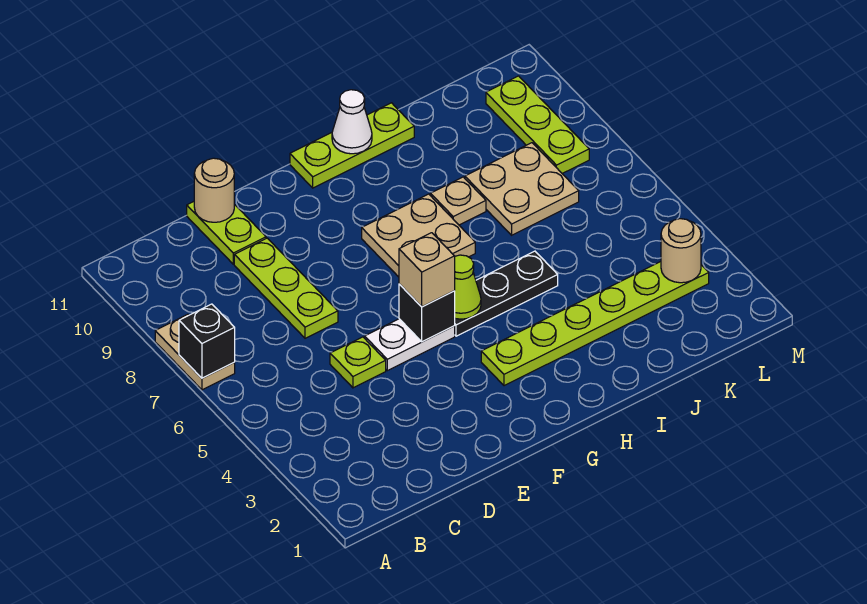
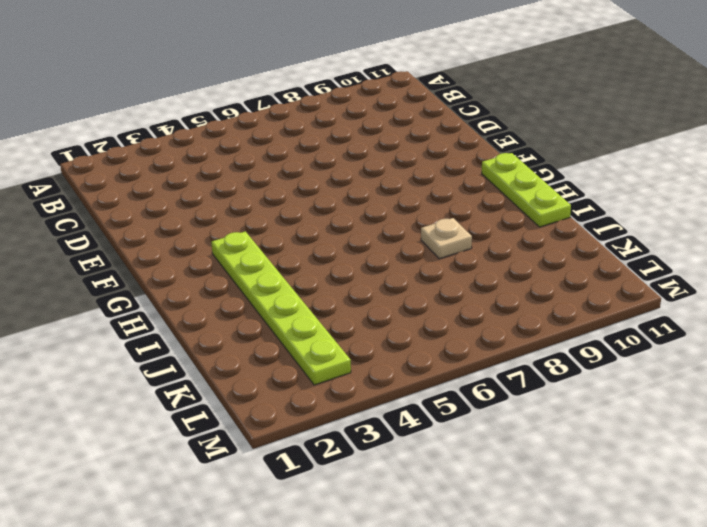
none -> tan 1x2 plate [155,314,235,390]
none -> lime 1x1 plate [330,337,386,388]
none -> lime 1x3 plate [234,238,338,338]

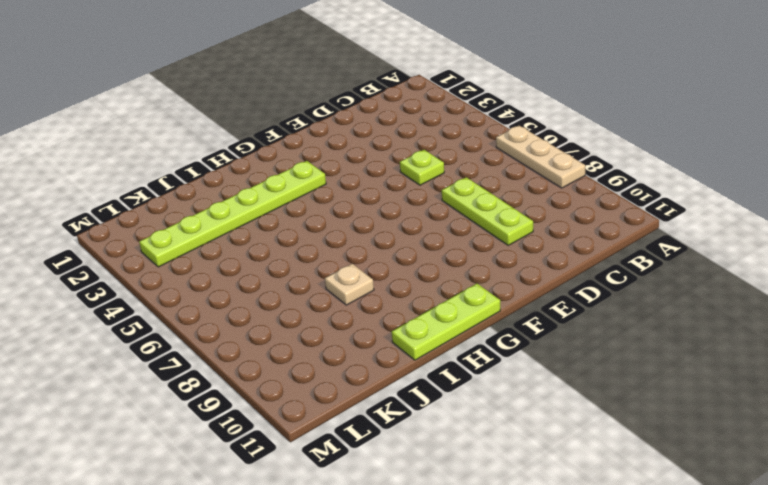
tan 1x3 plate [496,126,585,188] -> tan 1x2 plate [155,314,235,390]
none -> lime 1x2 plate [187,202,266,264]
none -> white 1x2 plate [365,319,455,371]
none -> black 1x3 plate [455,251,558,336]

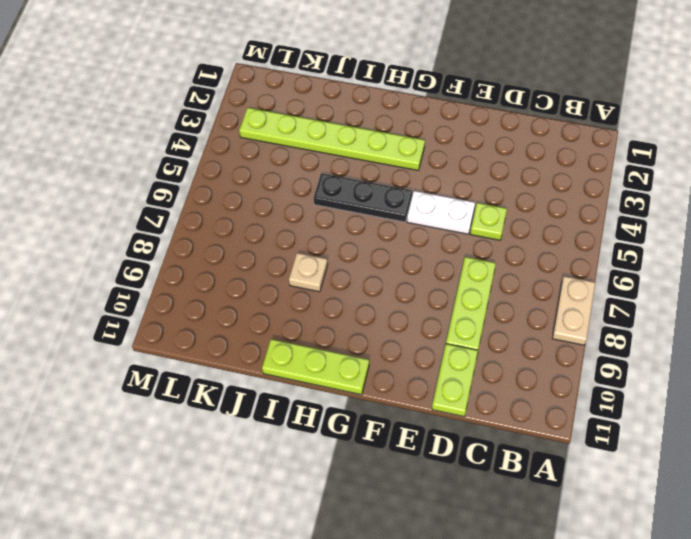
none -> tan 2x2 plate [362,194,475,277]
none -> tan 2x2 plate [465,143,579,235]
none -> lime 1x3 plate [486,76,589,173]

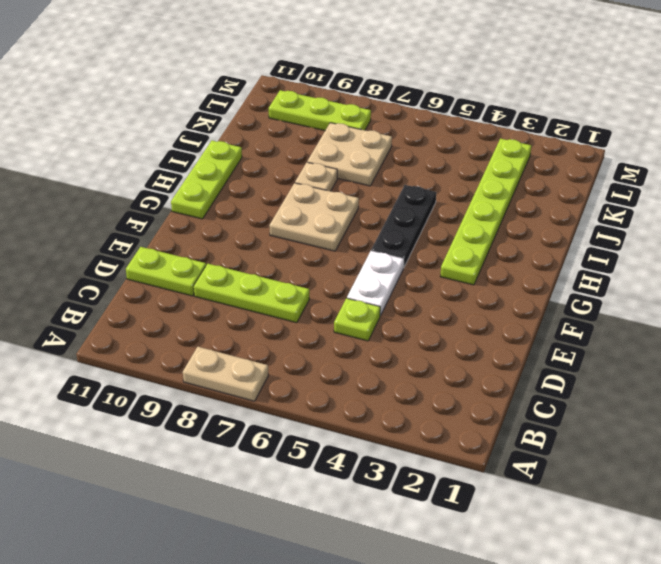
none -> black 1x1 brick [179,304,235,378]
none -> tan 1x1 round brick [194,158,234,222]
none -> black 1x1 brick [399,284,455,342]

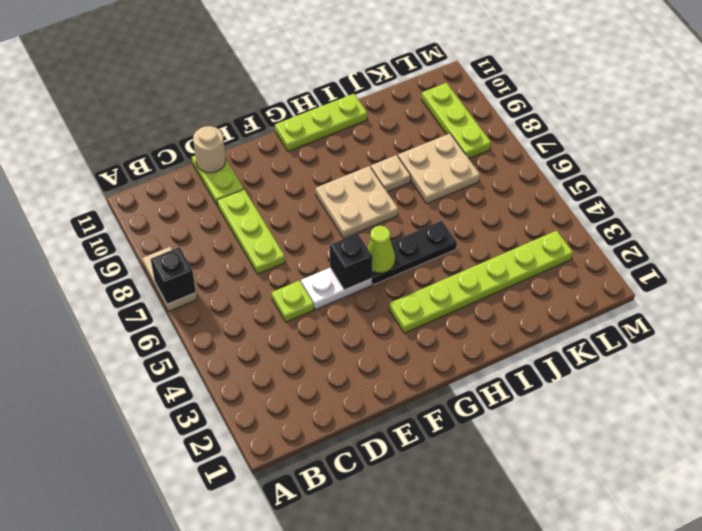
none -> white 1x1 cone [332,90,372,154]
none -> tan 1x1 round brick [661,219,701,283]
none -> tan 1x1 brick [399,233,455,307]

